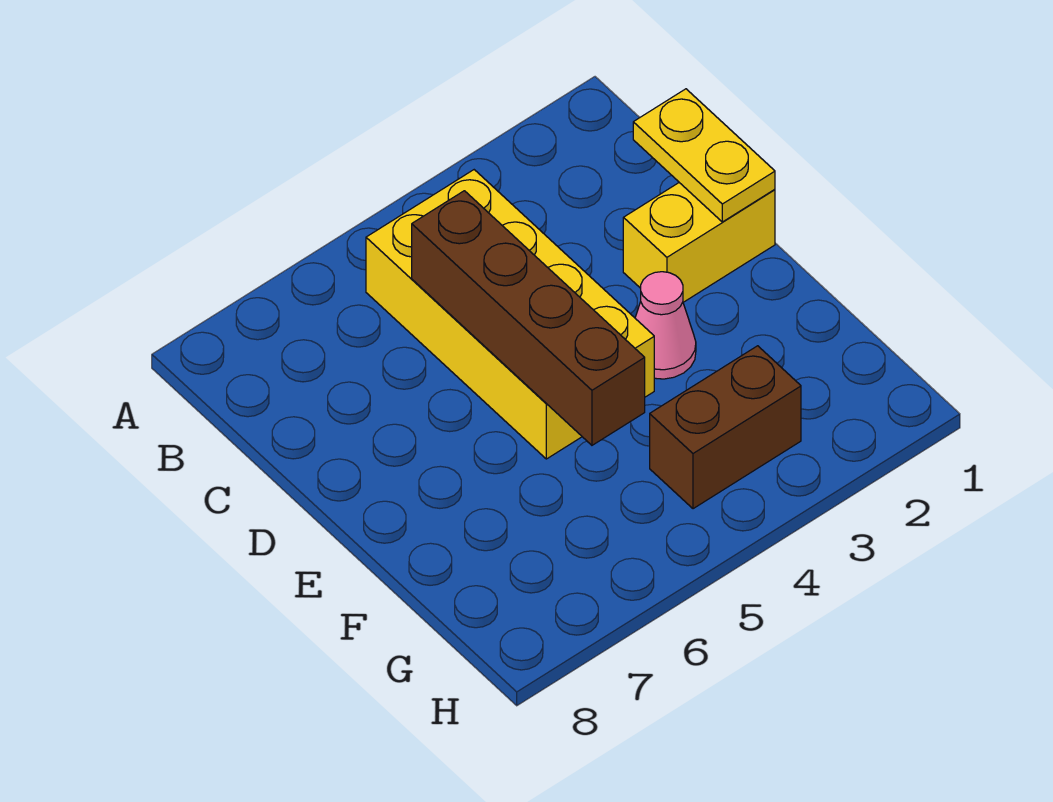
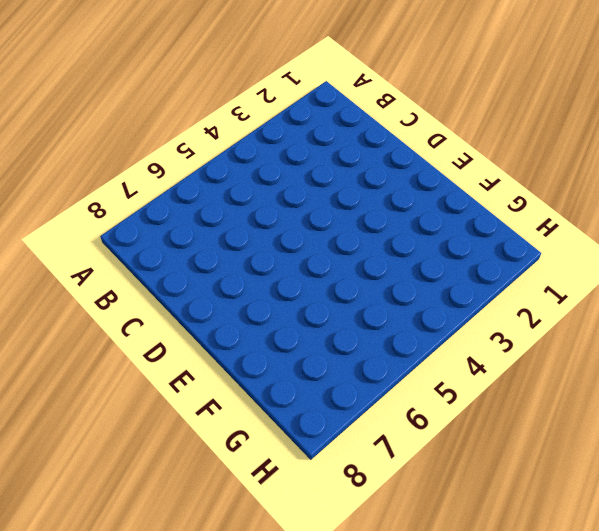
none -> yellow 2x4 brick [366,170,654,459]
none -> yellow 1x2 brick [623,183,775,302]

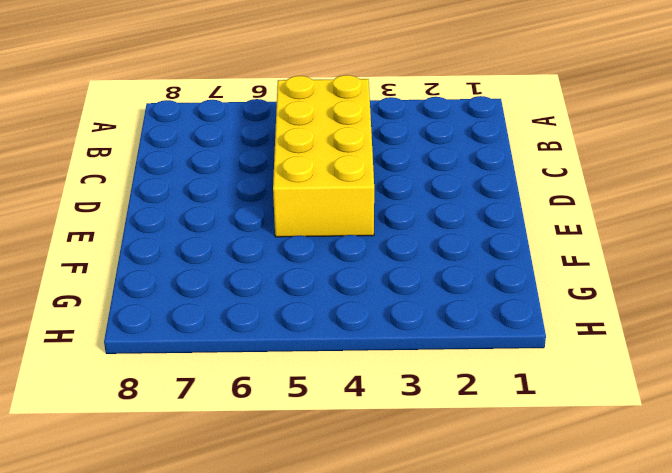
none -> yellow 1x2 brick [623,183,775,302]
none -> pink 1x1 cone [635,272,696,379]

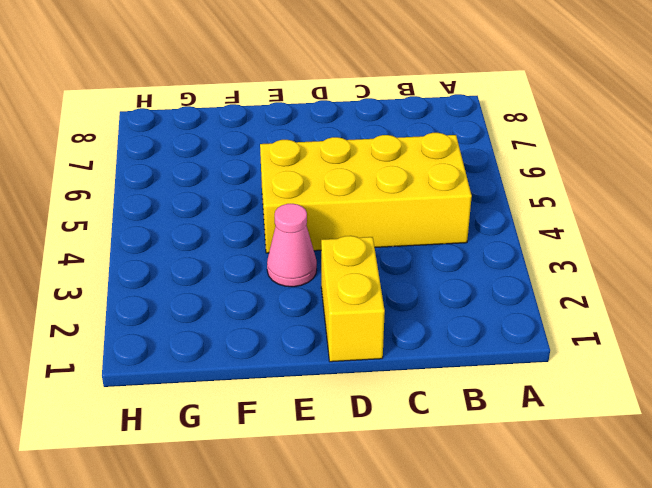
none -> brown 1x2 brick [650,346,801,509]
none -> yellow 1x2 plate [633,89,775,222]

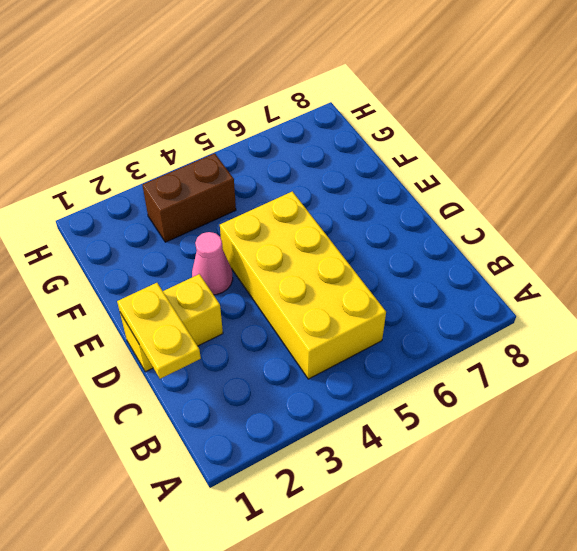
none -> brown 1x4 brick [412,191,645,445]

